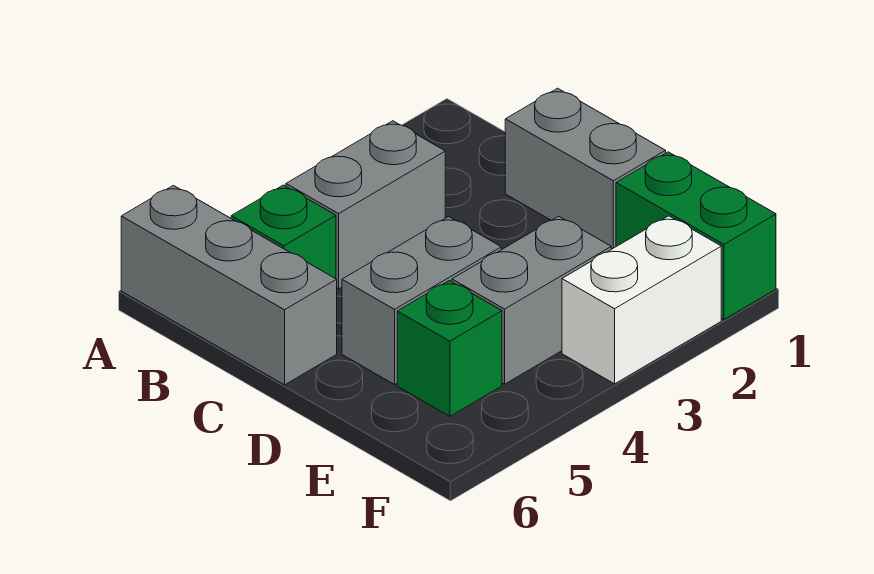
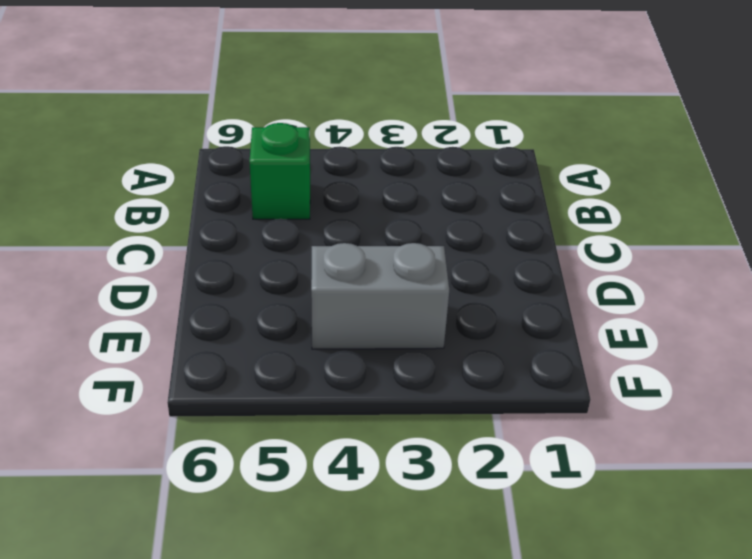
none -> grey 1x3 brick [121,186,337,385]
none -> grey 1x2 brick [286,121,445,289]

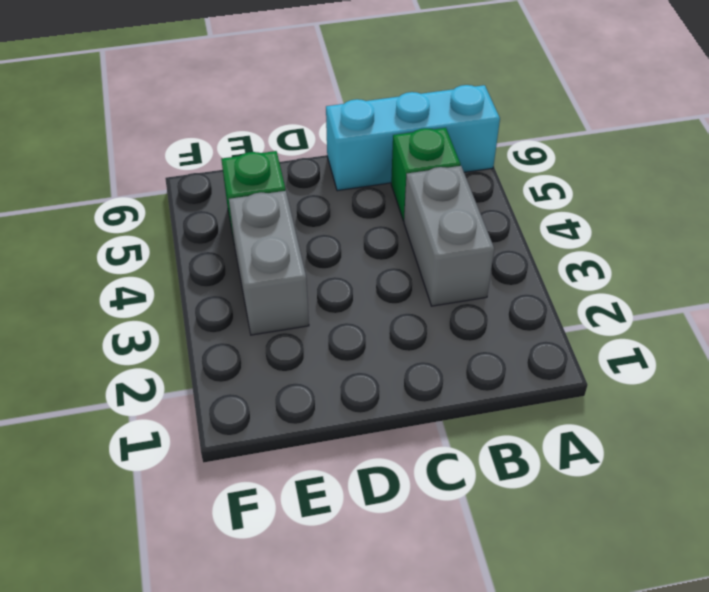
cyan 1x3 brick [326,85,500,191] -> grey 1x3 brick [121,186,337,385]
none -> grey 1x2 brick [505,88,666,249]
none -> grey 1x2 brick [342,217,501,385]

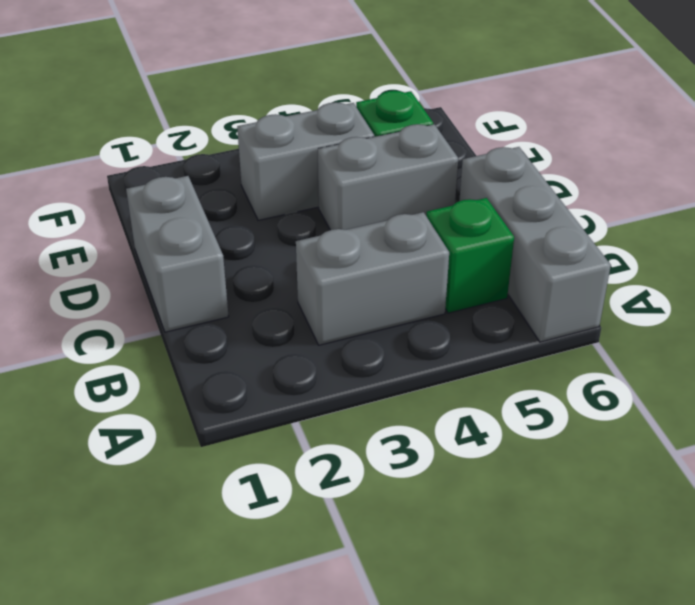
none -> green 1x2 brick [616,152,776,320]
none -> white 1x2 brick [562,216,721,384]

